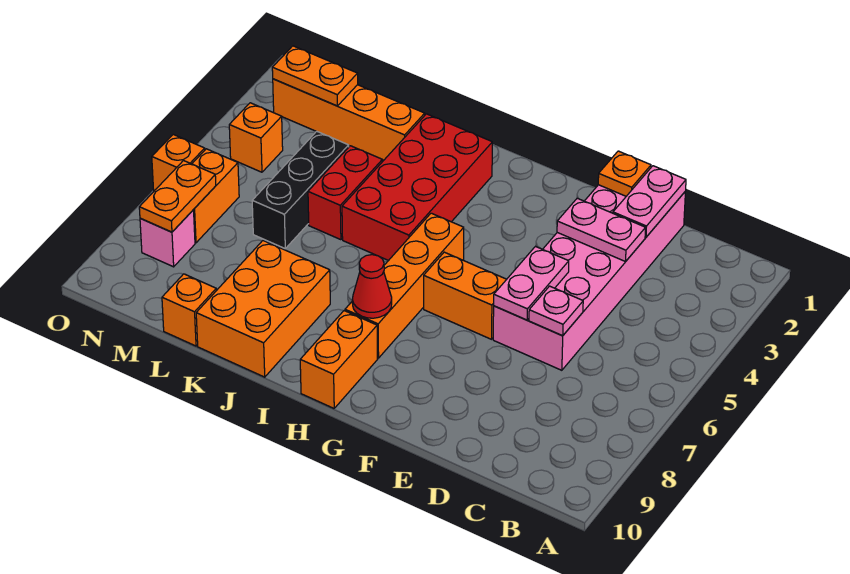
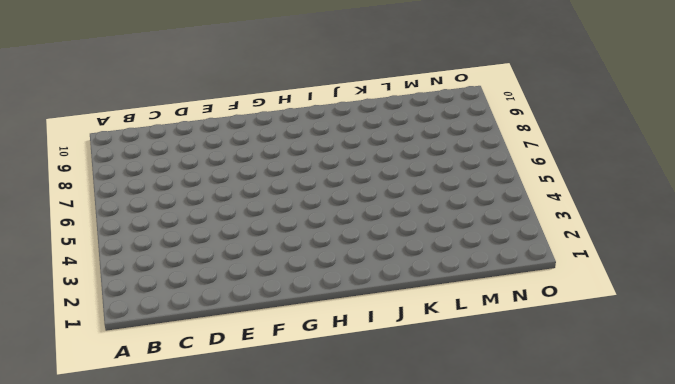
none -> pink 2x6 brick [493,185,685,370]
none -> orange 1x2 brick [424,252,507,339]
none -> orange 1x4 brick [345,213,464,358]

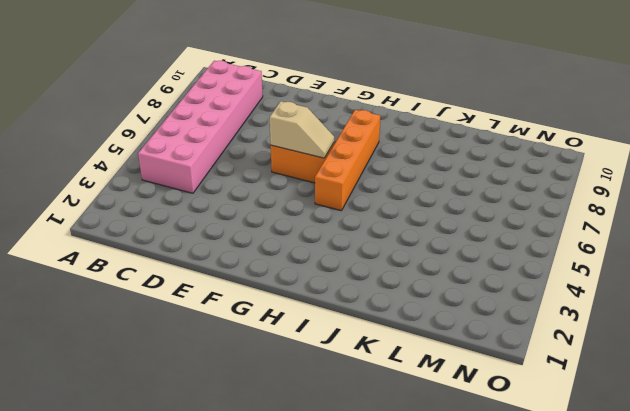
pink 2x6 brick [138,61,263,193] -> pink 2x6 brick moved to [493,185,685,370]
tan 1x2 slope [270,101,334,158] -> none
none -> orange 1x2 brick [300,311,377,408]
none -> red 2x4 brick [342,114,492,261]
none -> orange 2x3 brick [196,241,330,377]

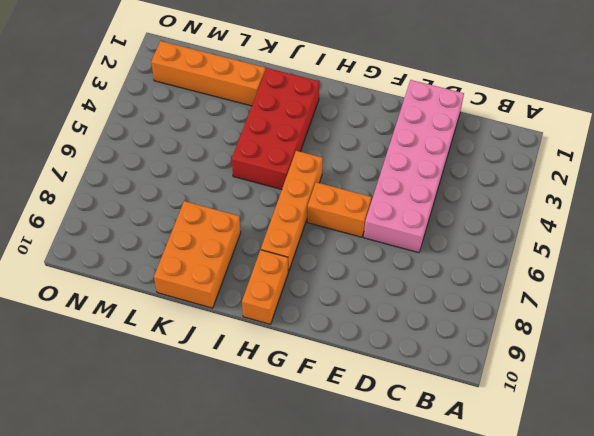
none -> red 1x2 brick [308,146,382,240]
none -> black 1x3 brick [252,131,349,248]
none -> orange 1x1 brick [162,274,216,346]

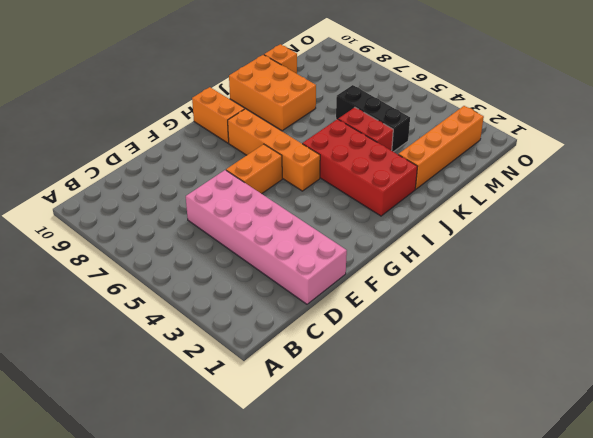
none -> orange 1x1 brick [229,103,283,172]
none -> orange 1x2 brick [192,149,239,243]
none -> pink 1x1 brick [140,210,195,267]

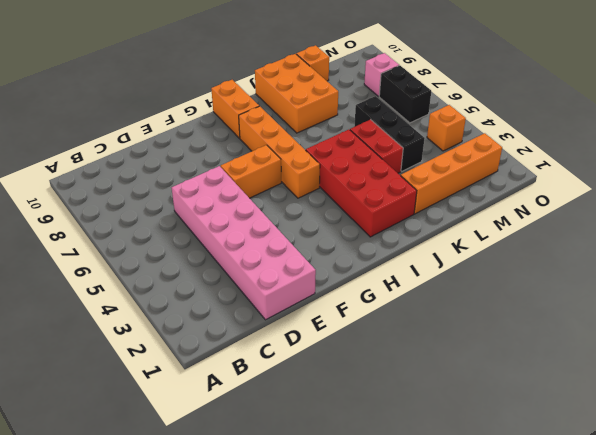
black 1x2 brick [379,66,431,123] -> orange 1x2 brick [192,149,239,243]
none -> orange 1x1 brick [152,135,205,191]
none -> pink 1x2 plate [613,166,686,237]
none -> pink 1x2 plate [557,198,646,262]

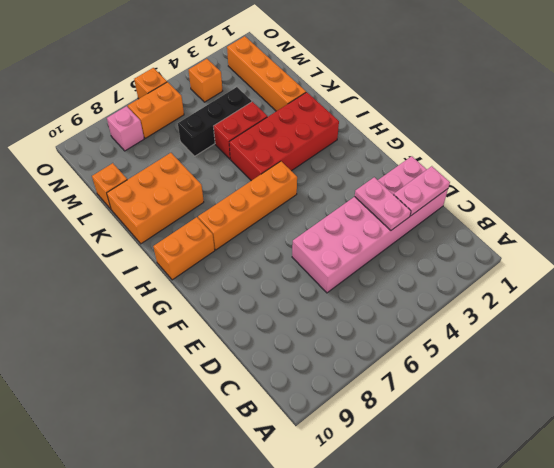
none -> orange 1x2 brick [424,252,507,339]
none -> pink 1x1 plate [529,286,583,336]
none -> orange 1x1 plate [598,151,651,196]

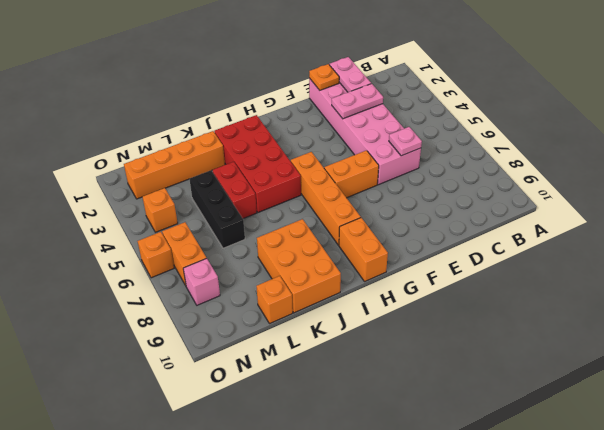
none -> pink 1x2 plate [494,246,569,320]
none -> red 1x1 cone [352,255,392,318]
none -> orange 1x2 plate [272,46,358,106]

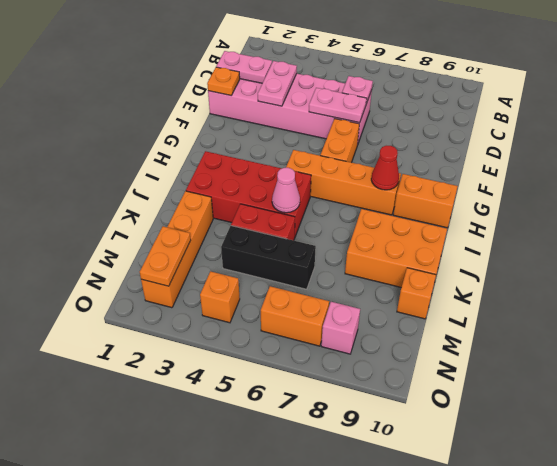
pink 1x1 cone [272,168,300,213] -> none
none -> orange 1x1 brick [152,135,205,191]
none -> orange 1x2 plate [139,161,216,232]

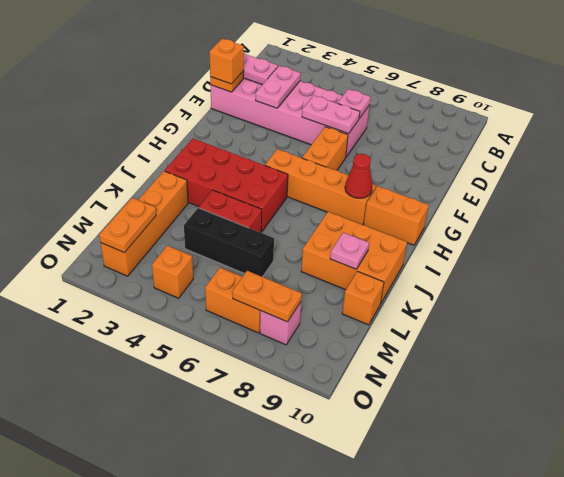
orange 1x1 brick [210,39,244,84] -> orange 1x1 brick moved to [152,135,205,191]
pink 1x1 plate [330,233,369,269] -> none

